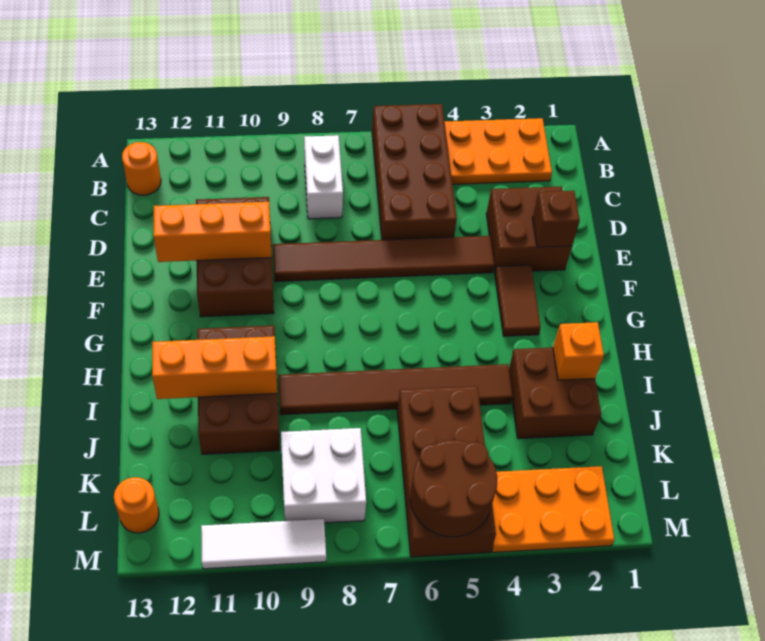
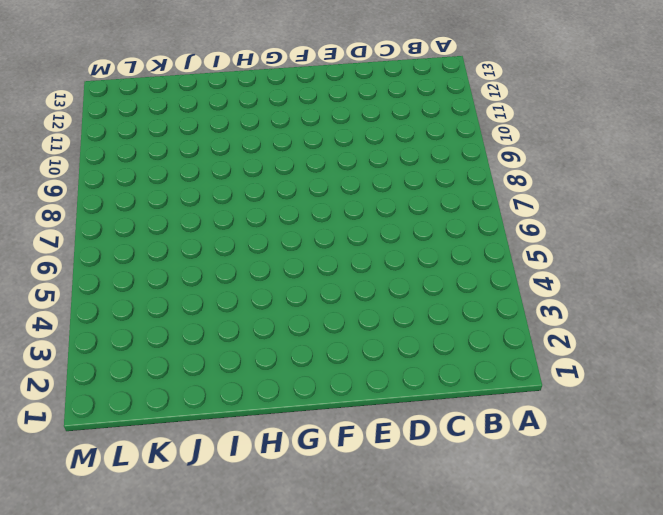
none -> orange 2x3 plate [445,118,552,184]
none -> brown 2x4 brick [372,104,457,240]
none -> white 1x2 brick [304,135,343,219]

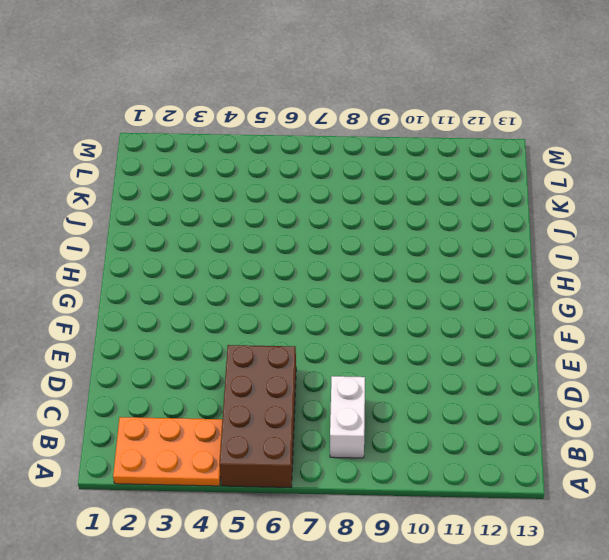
none -> orange 1x1 round brick [122,142,161,195]
none -> brown 2x2 brick [486,186,572,272]
none -> brown 2x3 brick [196,197,274,317]

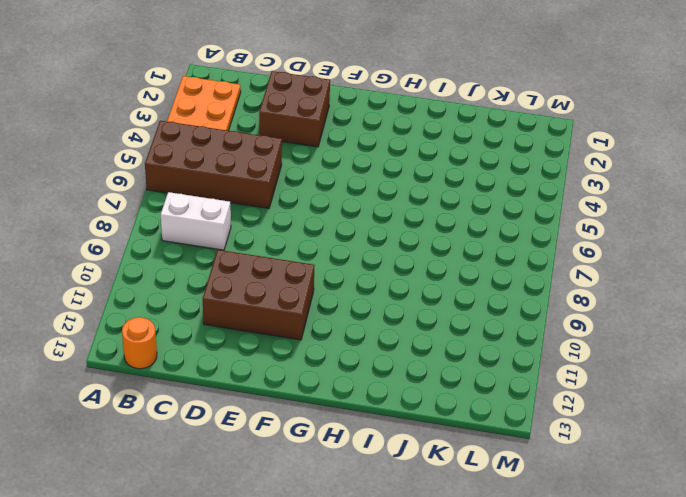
none -> brown 1x6 tile [273,236,494,282]
none -> brown 1x2 tile [495,265,541,336]
none -> brown 2x3 brick [197,325,280,454]

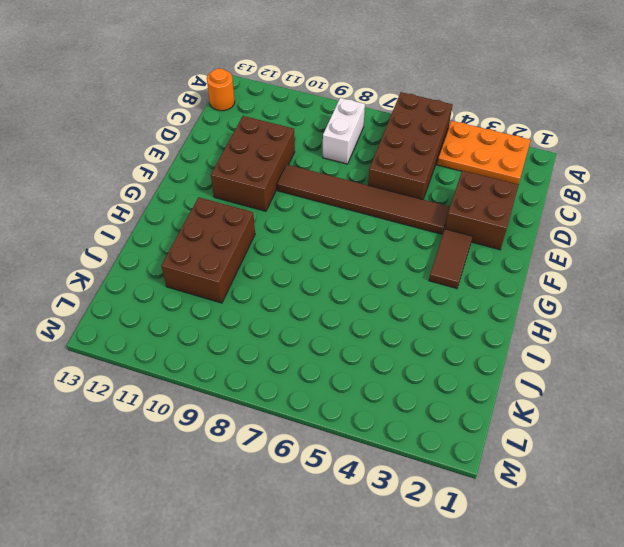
none -> brown 2x2 brick [509,347,601,439]
none -> brown 1x6 tile [278,364,513,415]
none -> brown 2x4 brick [397,386,496,557]

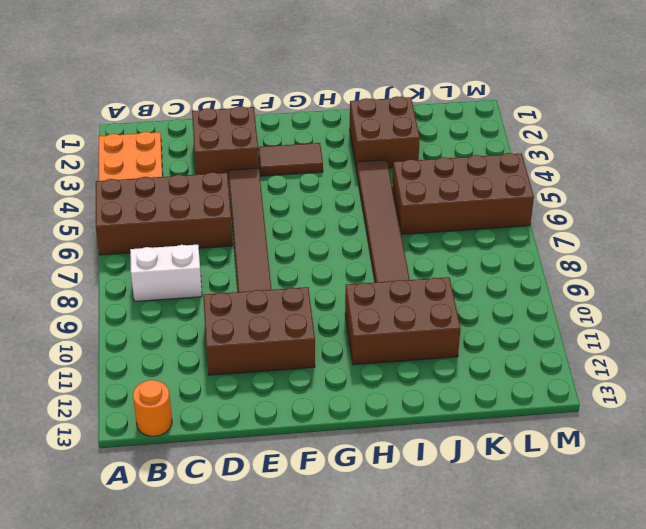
none -> white 2x2 brick [281,428,366,523]
none -> orange 2x3 plate [492,466,614,552]
none -> orange 1x1 round brick [114,477,159,533]

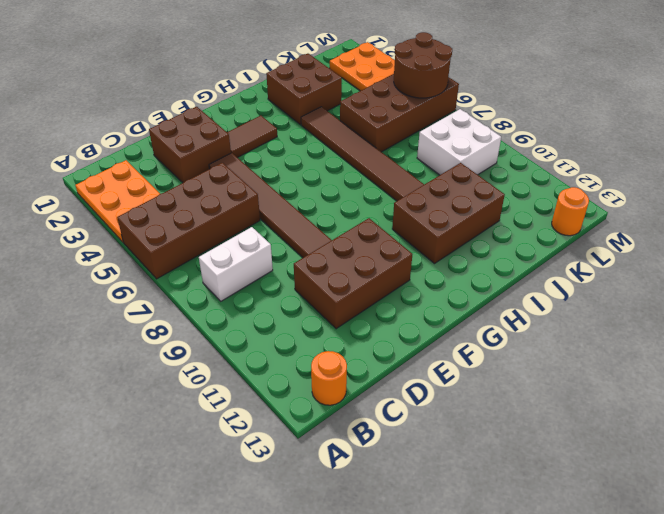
none -> white 1x3 tile [201,519,326,569]
none -> brown 1x1 brick [532,191,580,247]
none -> orange 1x3 brick [153,202,272,262]

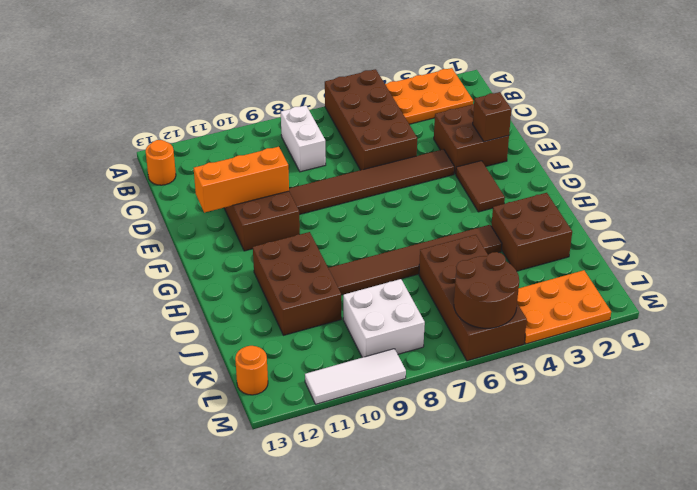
none -> orange 1x1 brick [553,322,604,380]
none -> orange 1x3 brick [152,336,277,399]

